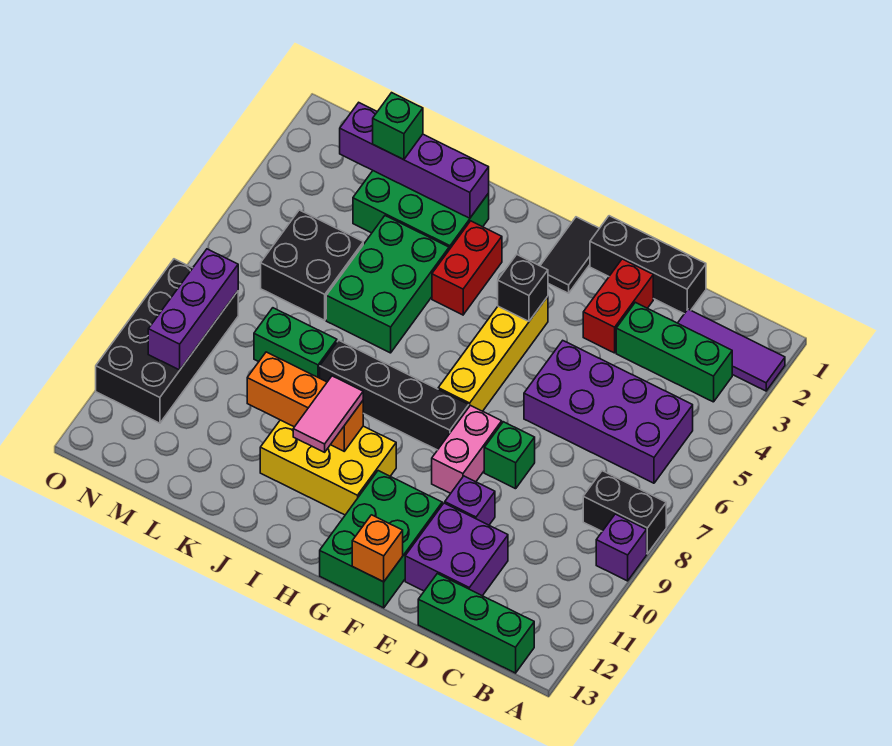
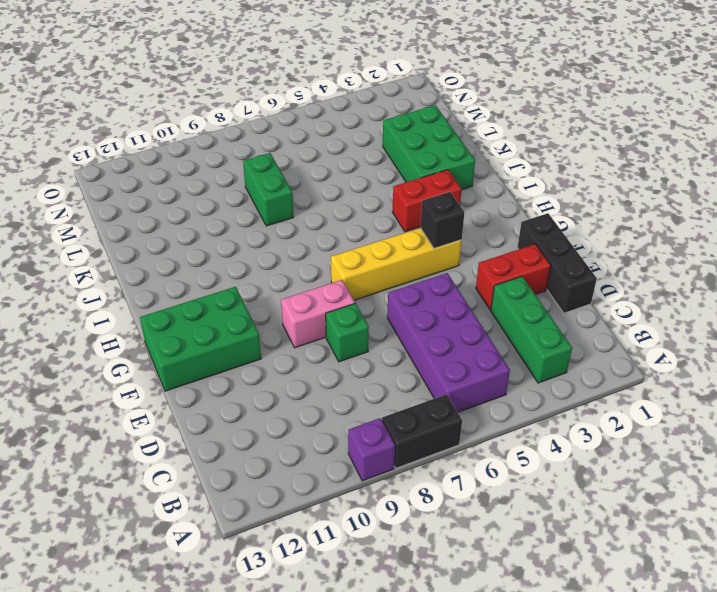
black 1x2 brick [382,394,462,468] -> black 1x2 brick turned to [583,471,666,554]
none -> purple 1x3 tile [678,309,785,391]
none -> green 1x3 brick [418,574,534,673]
none -> purple 2x2 brick [405,503,508,596]
none -> purple 1x1 brick [445,476,495,525]

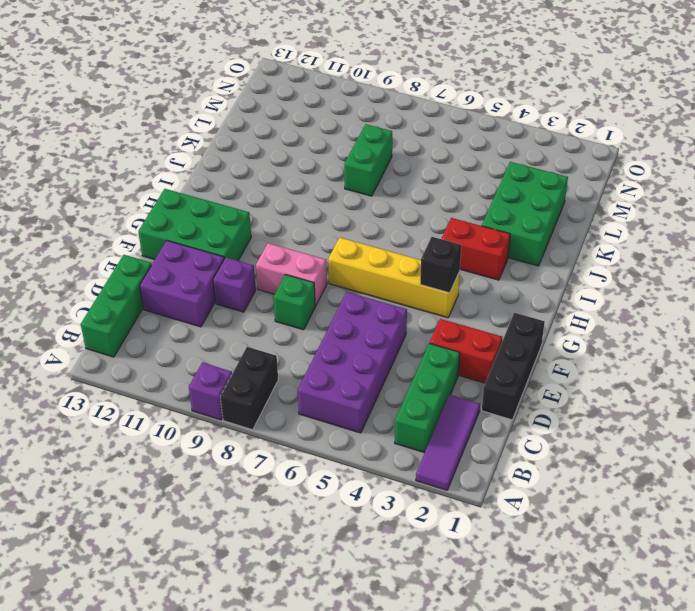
none -> black 1x2 tile [540,217,599,293]
none -> black 1x4 brick [320,340,469,450]
none -> yellow 2x3 brick [260,420,396,515]
none -> green 2x3 brick [326,216,449,353]

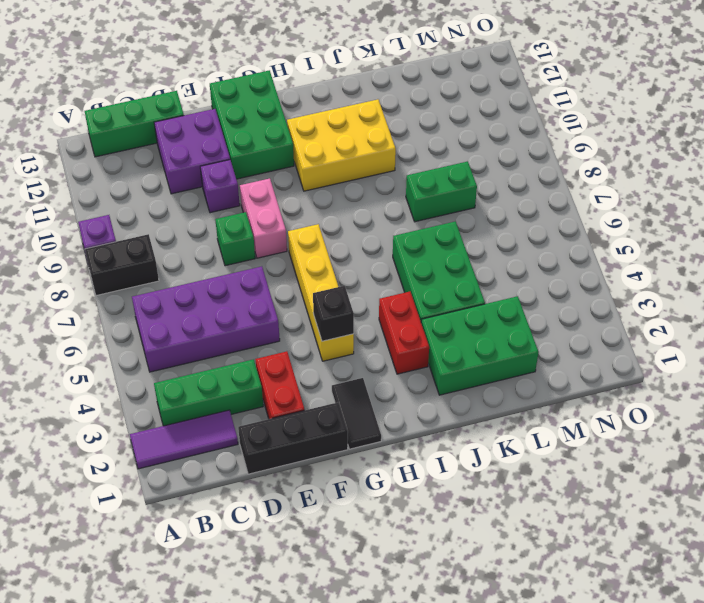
none -> black 1x4 brick [320,340,469,450]
none -> black 2x2 brick [261,210,363,320]
none -> black 2x4 brick [96,259,238,423]
none -> orange 1x1 brick [352,515,403,582]

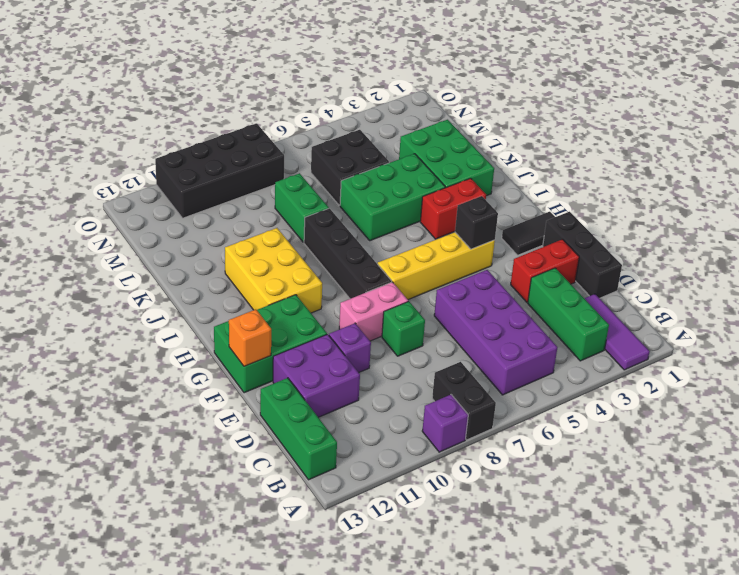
none -> orange 1x3 brick [247,352,363,451]
none -> purple 1x4 brick [340,103,489,218]
none -> purple 1x3 brick [148,249,238,370]
none -> pink 1x2 tile [293,376,363,452]

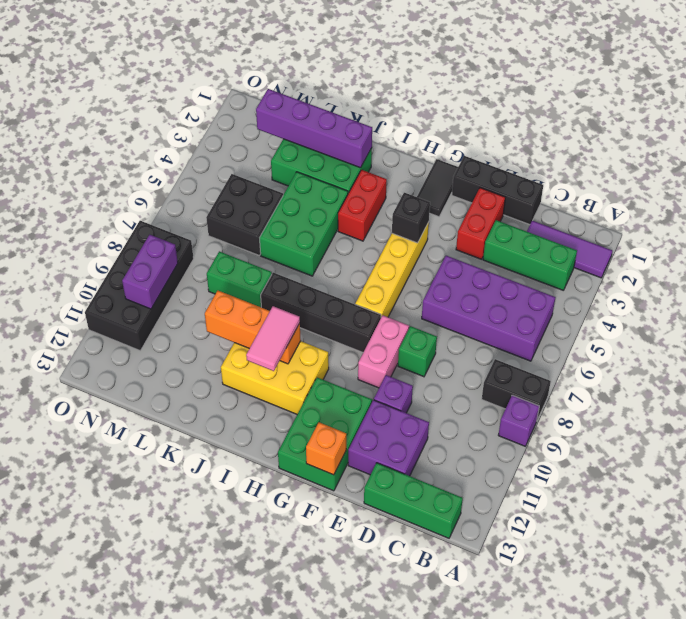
purple 1x2 brick [122,235,178,309] -> purple 1x3 brick [148,249,238,370]
none -> green 1x1 brick [373,93,423,160]

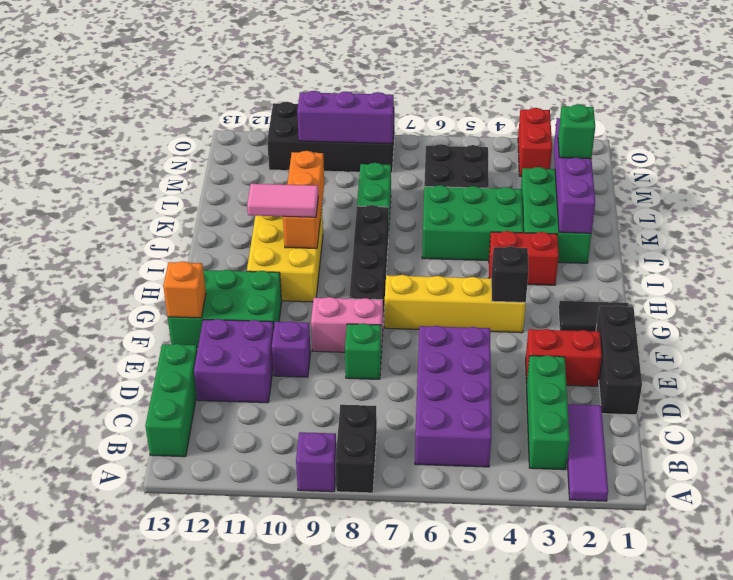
red 1x2 brick [518,108,552,177] -> none

